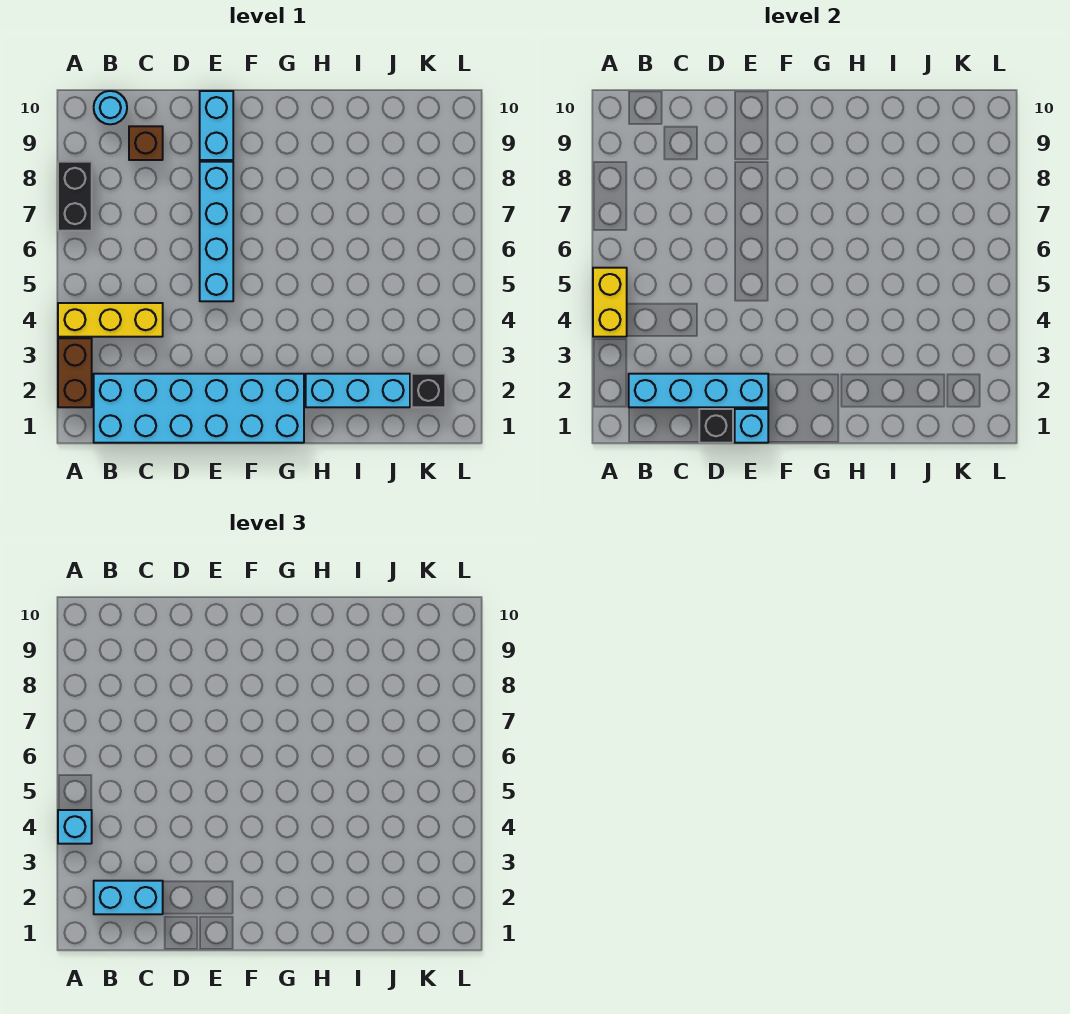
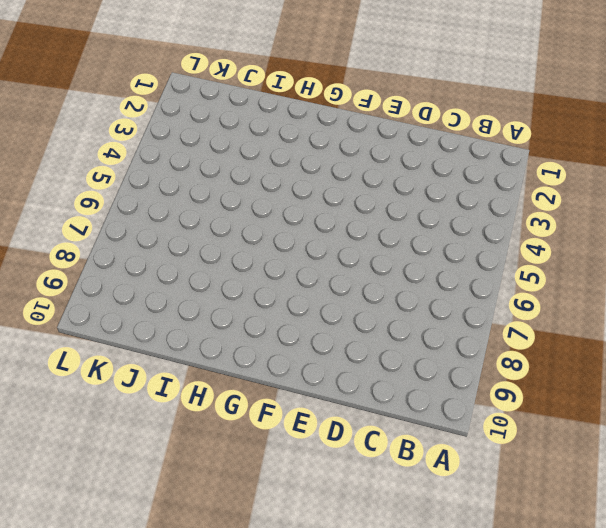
none -> brown 1x2 brick [58,338,92,407]
none -> yellow 1x3 brick [58,303,163,337]
none -> black 1x2 brick [58,162,92,231]

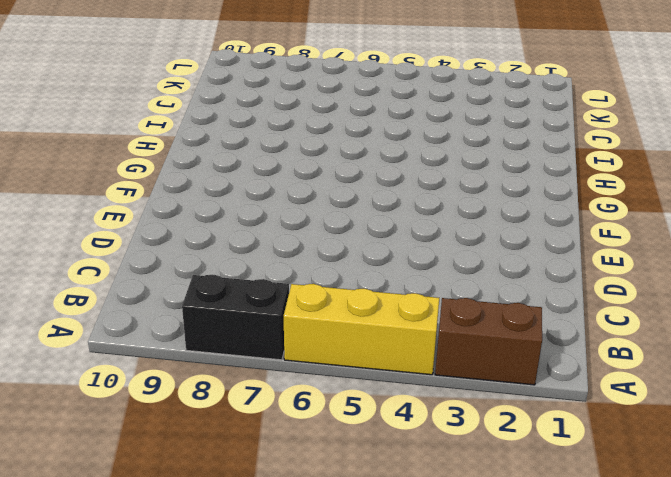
yellow 1x3 brick [284,284,439,375] -> yellow 1x3 brick turned to [58,303,163,337]
none -> cyan 2x6 brick [94,374,304,443]
none -> cyan 1x1 round brick [94,91,127,124]
none -> brown 1x1 brick [129,126,163,160]

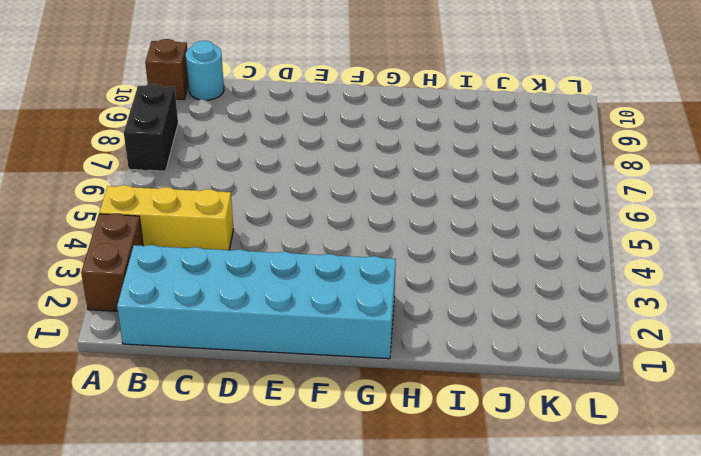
brown 1x1 brick [145,39,188,99] -> brown 1x1 brick moved to [129,126,163,160]
none -> cyan 1x4 brick [200,162,233,301]
none -> cyan 1x2 brick [200,91,233,160]
none -> cyan 1x3 brick [306,374,410,407]

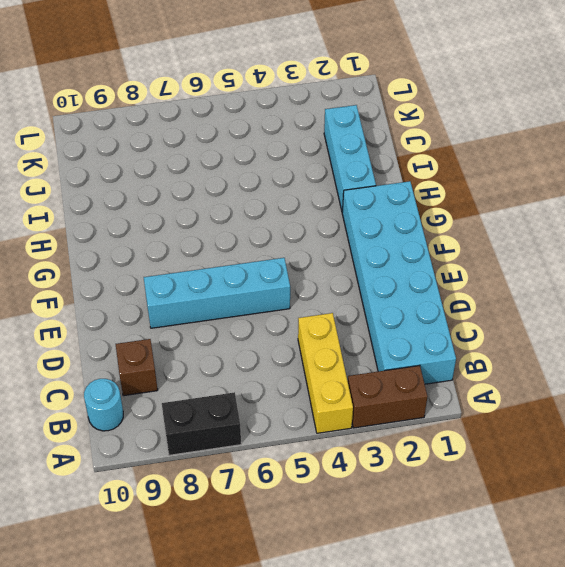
none -> cyan 1x2 brick [200,91,233,160]
none -> black 1x1 brick [412,374,445,407]
none -> yellow 1x2 brick [593,268,627,337]

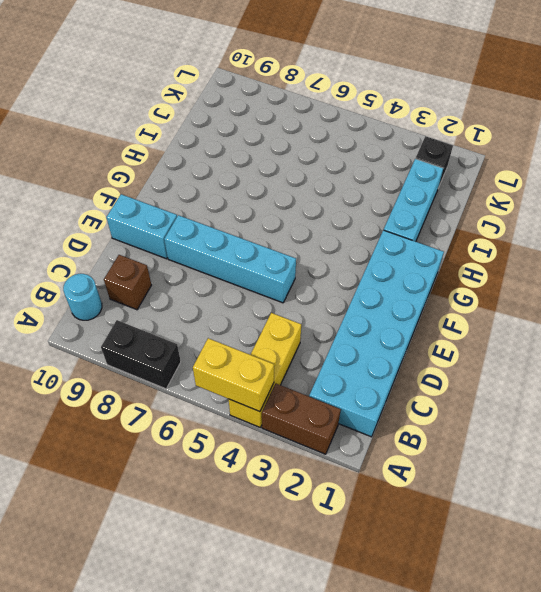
none -> cyan 1x4 brick [629,374,768,407]
none -> black 1x1 brick [699,409,733,443]
none -> cyan 1x1 brick [735,409,768,443]

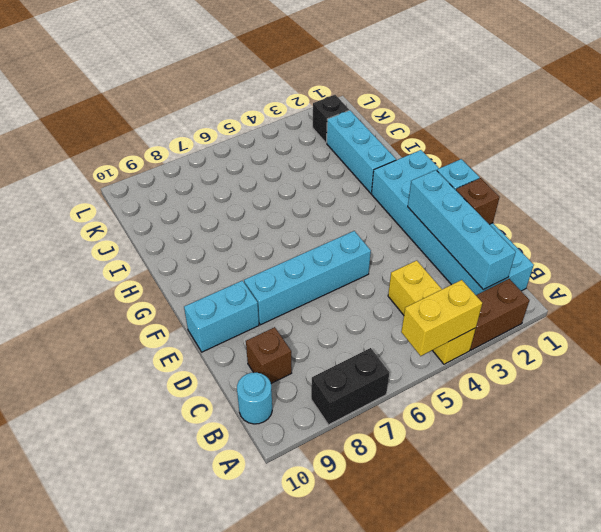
brown 1x1 brick [456,178,499,224] -> black 1x1 brick [699,409,733,443]
none -> cyan 1x1 brick [58,810,92,844]
none -> cyan 1x2 brick [94,881,163,914]

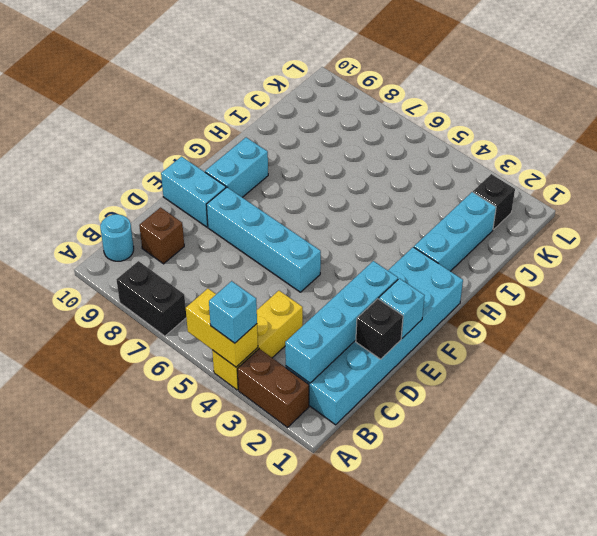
cyan 1x2 brick [205,137,268,197] -> cyan 1x2 brick moved to [94,881,163,914]

